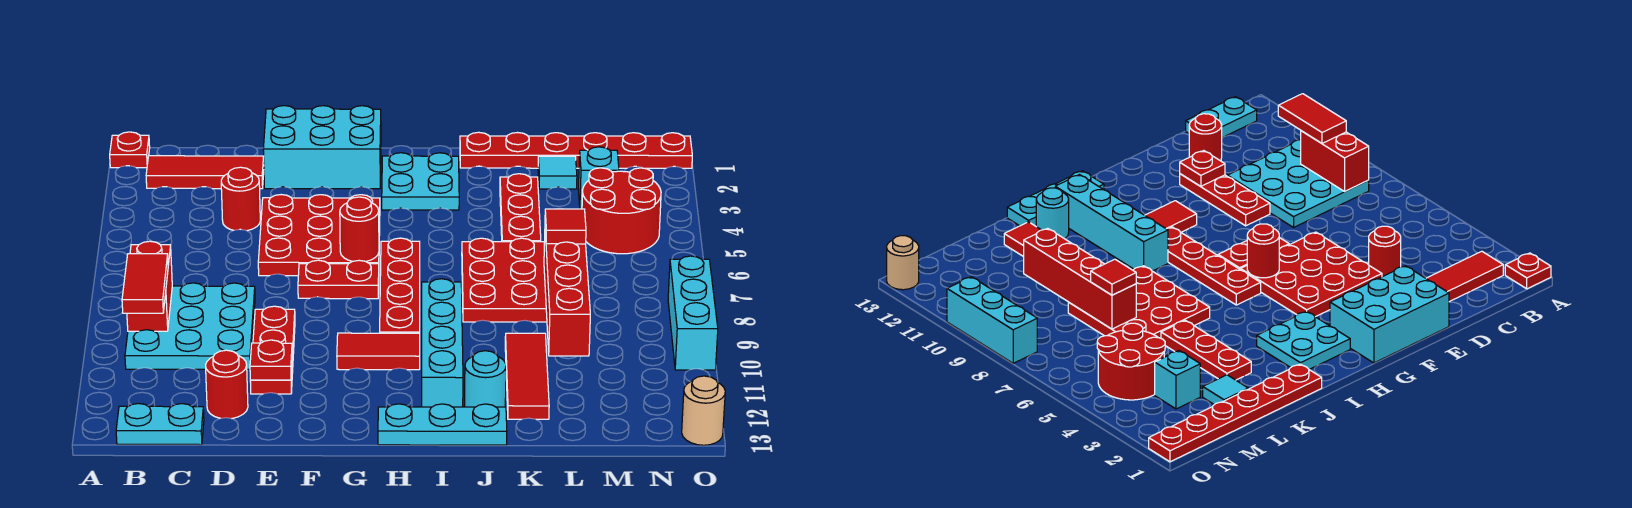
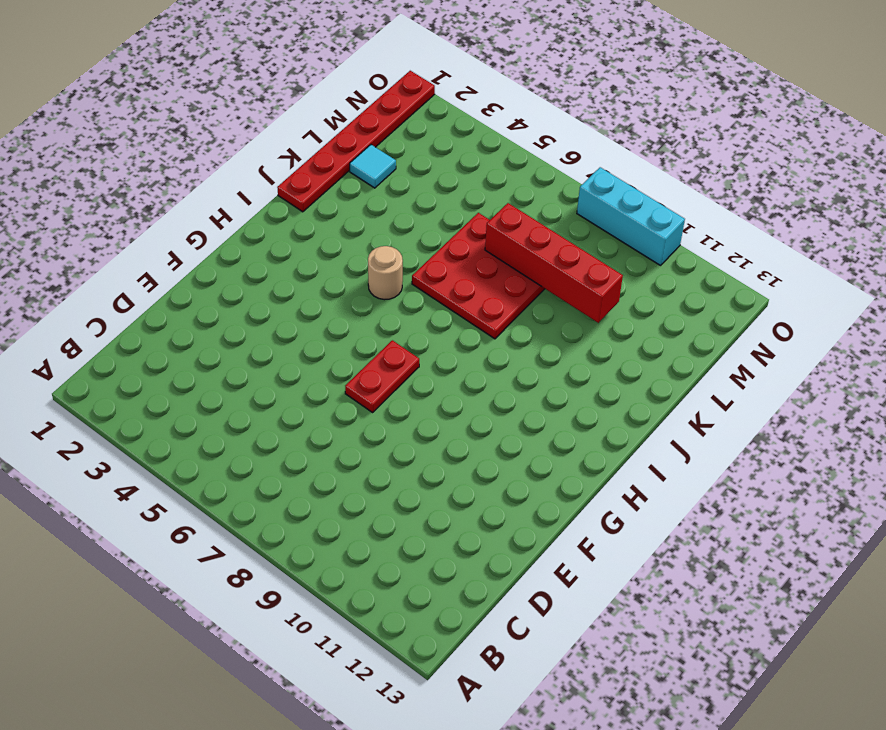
tan 1x1 round brick [368,246,403,300] -> tan 1x1 round brick moved to [682,376,725,445]
none -> red 1x1 plate [110,132,150,168]
none -> red 1x3 tile [146,156,264,189]
none -> cyan 3x3 plate [125,283,255,369]
none -> cyan 1x2 plate [116,403,204,445]

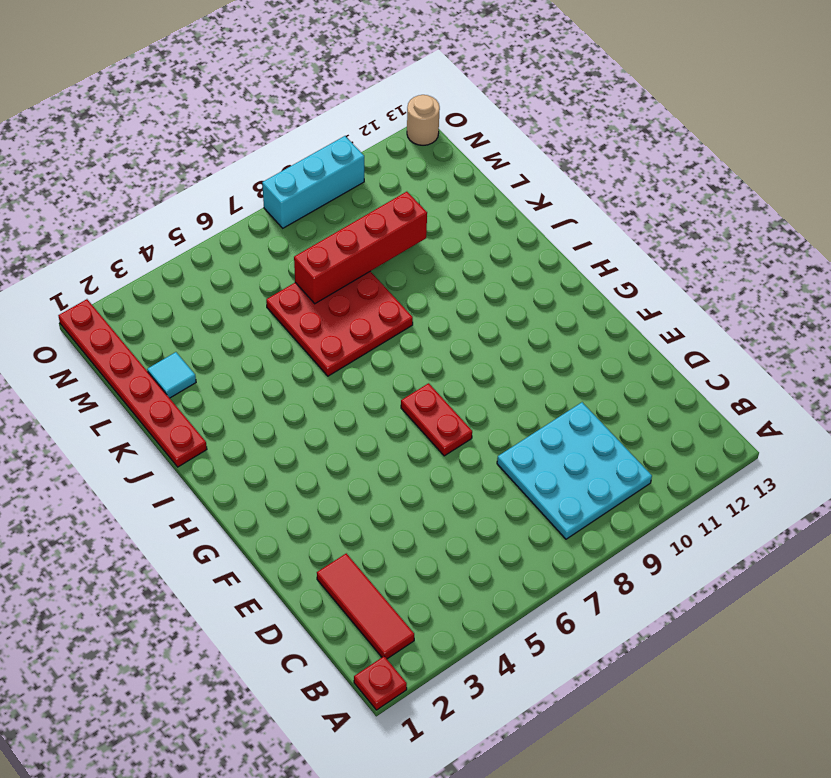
none -> cyan 1x2 plate [116,403,204,445]
none -> red 1x1 round brick [221,167,260,231]
none -> red 1x1 round brick [206,350,248,419]
none -> cyan 2x3 brick [263,106,381,189]

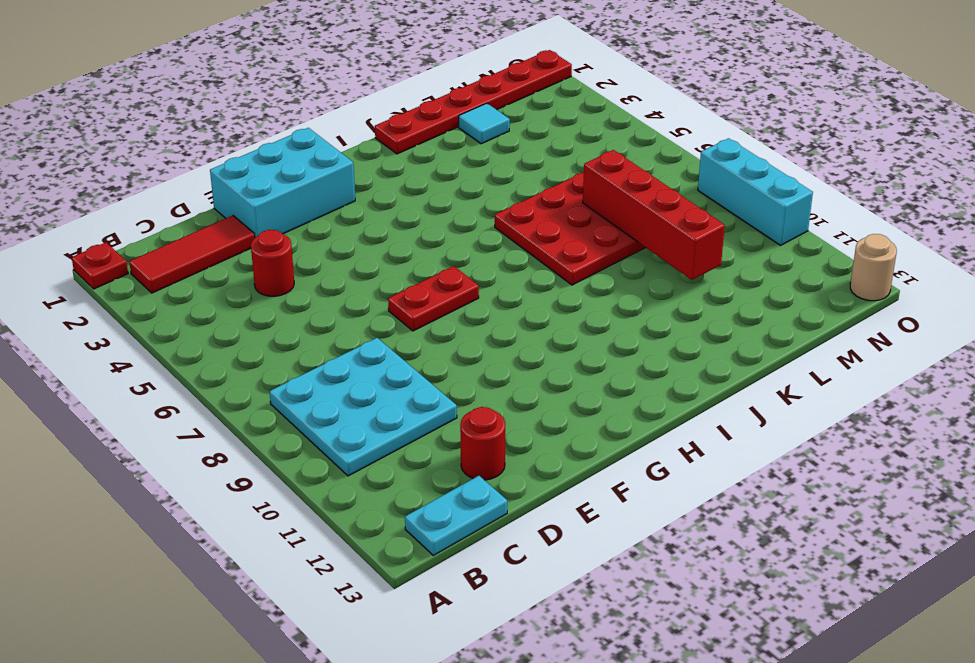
none -> red 3x3 plate [258,195,380,276]
none -> red 1x3 plate [250,306,295,394]
none -> red 1x2 tile [337,333,420,370]
none -> cyan 2x2 plate [382,153,459,210]

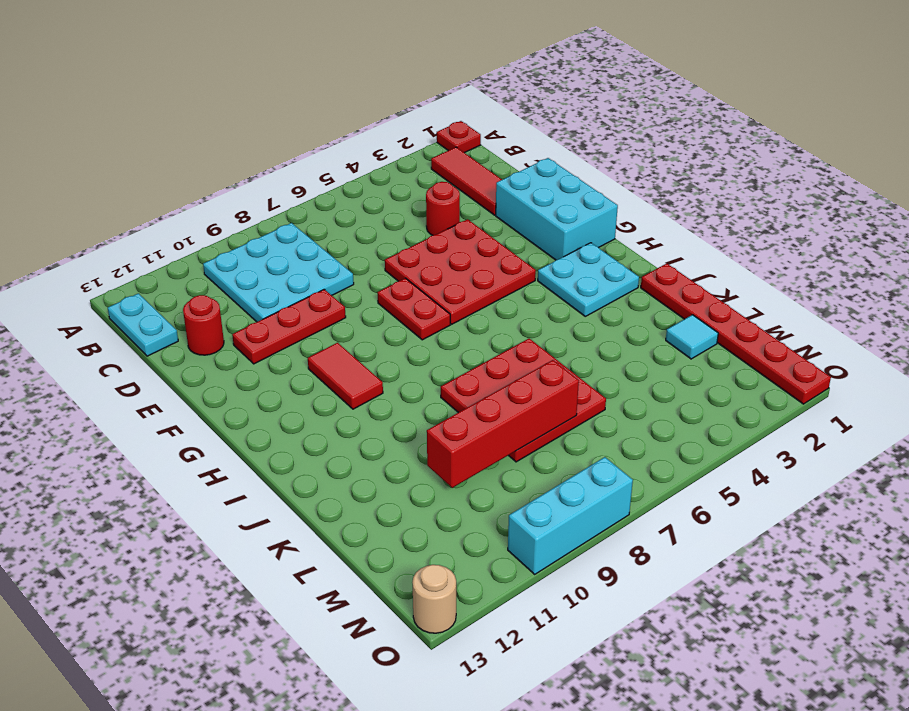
none -> red 1x4 plate [380,238,420,333]
none -> cyan 1x3 plate [378,404,507,445]
none -> cyan 1x4 brick [422,279,463,407]
none -> cyan 1x1 round brick [464,351,506,407]

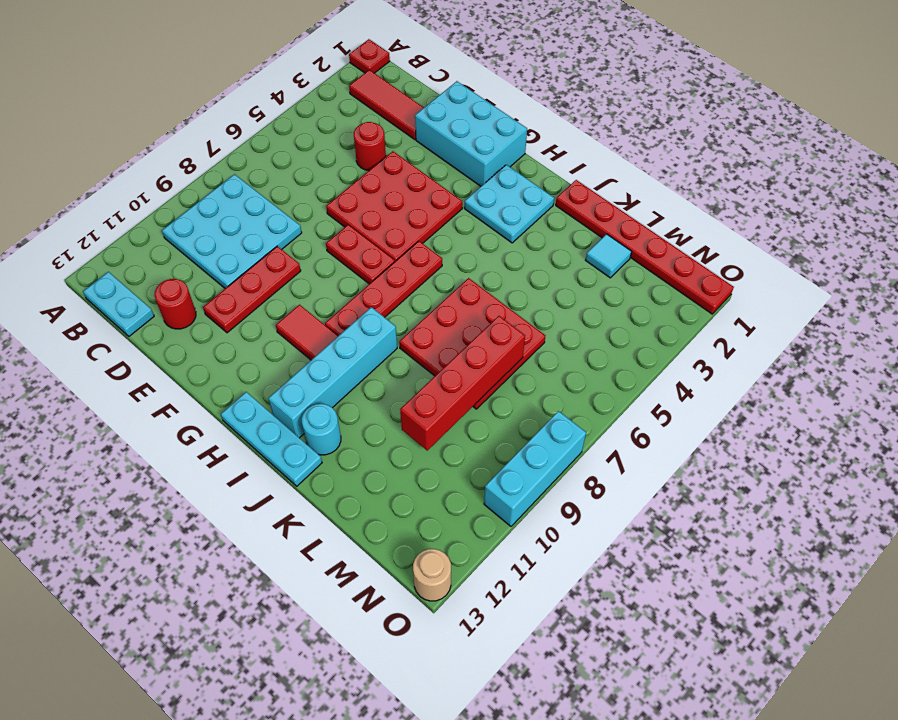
none -> red 1x3 plate [500,174,541,242]
none -> red 1x3 tile [505,333,549,419]
none -> cyan 1x1 brick [578,147,619,209]
none -> red 2x2 round brick [582,168,661,254]

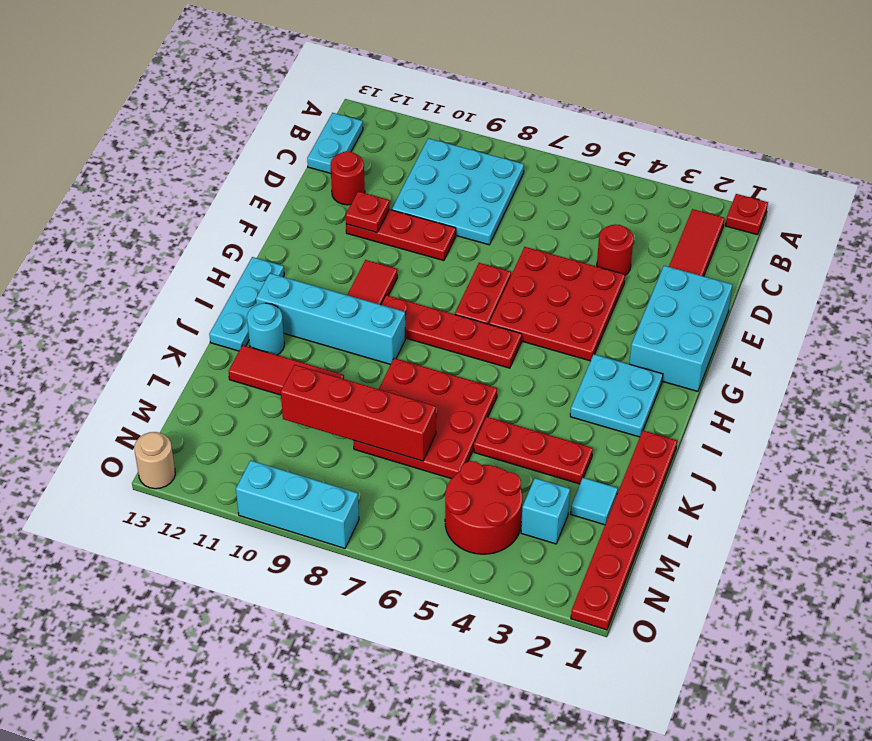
none -> red 1x2 brick [127,241,172,331]
none -> red 1x1 round brick [340,197,379,261]
none -> red 1x2 tile [122,254,168,313]
none -> red 1x1 tile [545,209,586,244]

